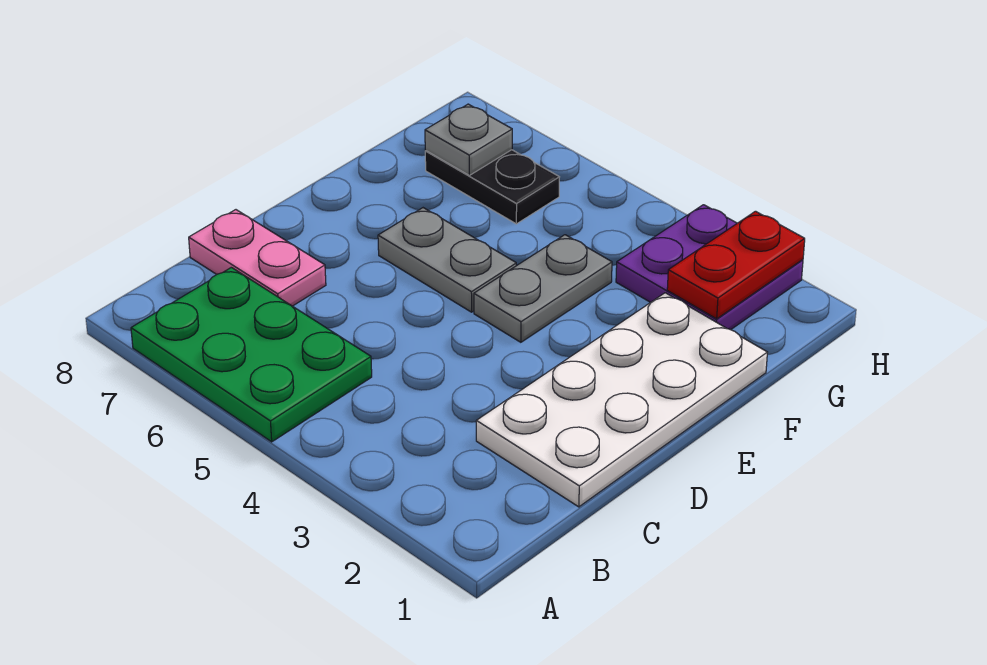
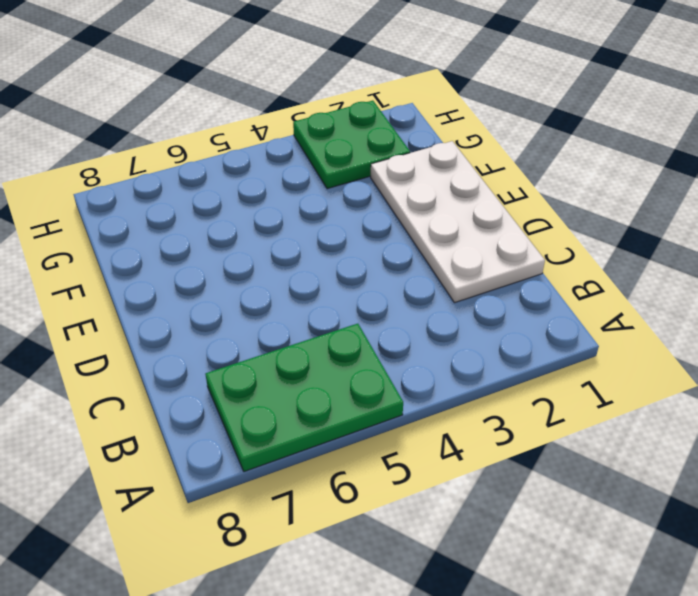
green 2x2 plate [293,101,410,189] -> purple 2x2 plate [616,205,803,330]
none -> pink 1x2 plate [189,210,326,306]
none -> grey 1x2 plate [474,235,612,342]

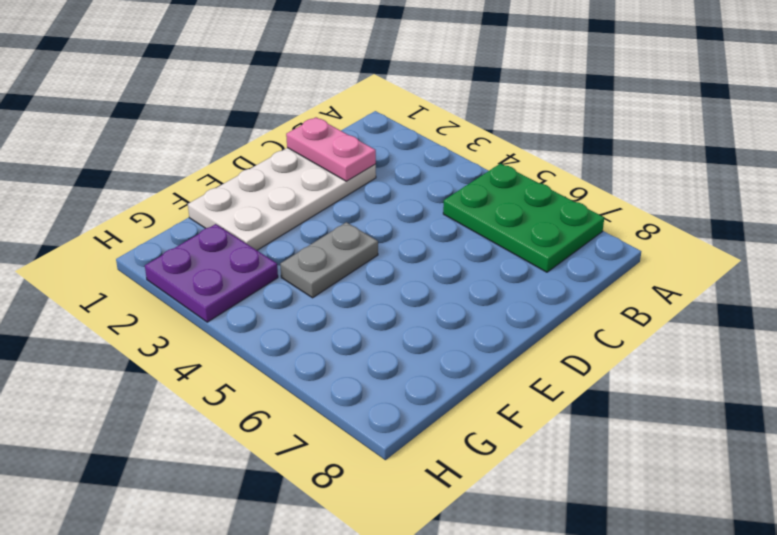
pink 1x2 plate [286,117,376,181] -> pink 1x2 plate moved to [189,210,326,306]
none -> grey 1x2 plate [378,208,516,312]
none -> black 1x2 plate [425,150,559,224]

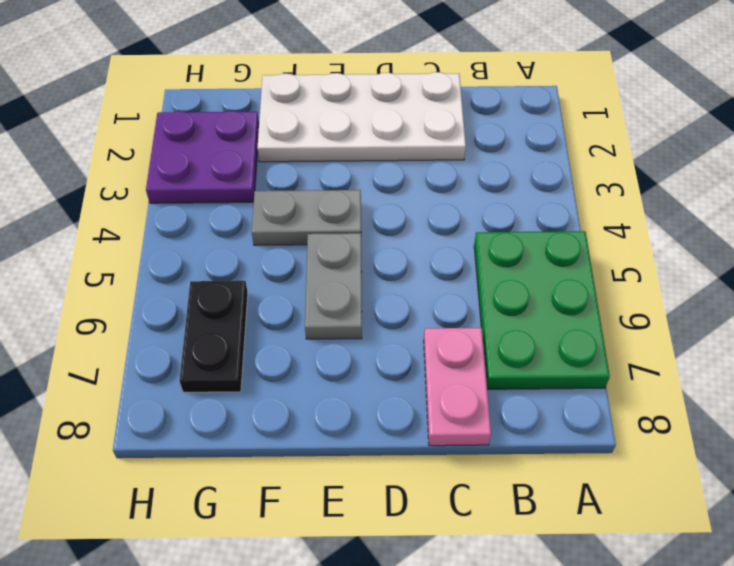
none -> red 1x2 plate [667,211,805,319]
none -> grey 1x1 plate [425,104,512,175]

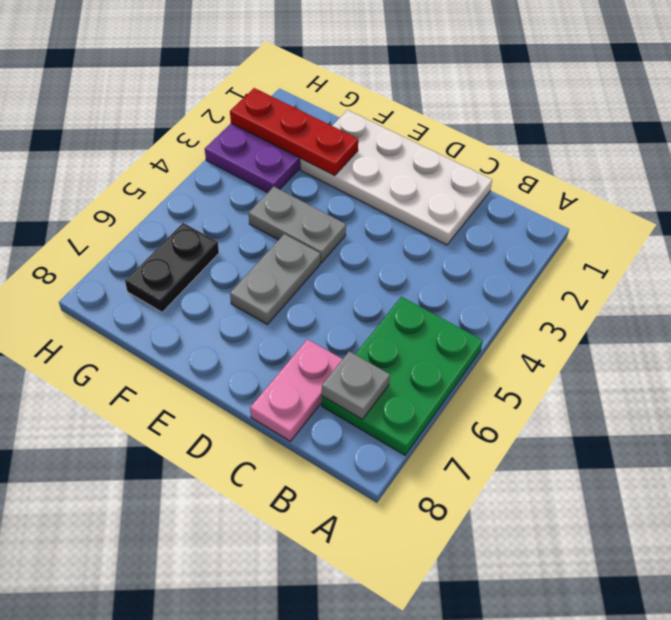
grey 1x1 plate [322,351,390,419] -> grey 1x1 plate moved to [425,104,512,175]
red 1x3 plate [230,88,358,176] -> red 1x2 plate [667,211,805,319]

